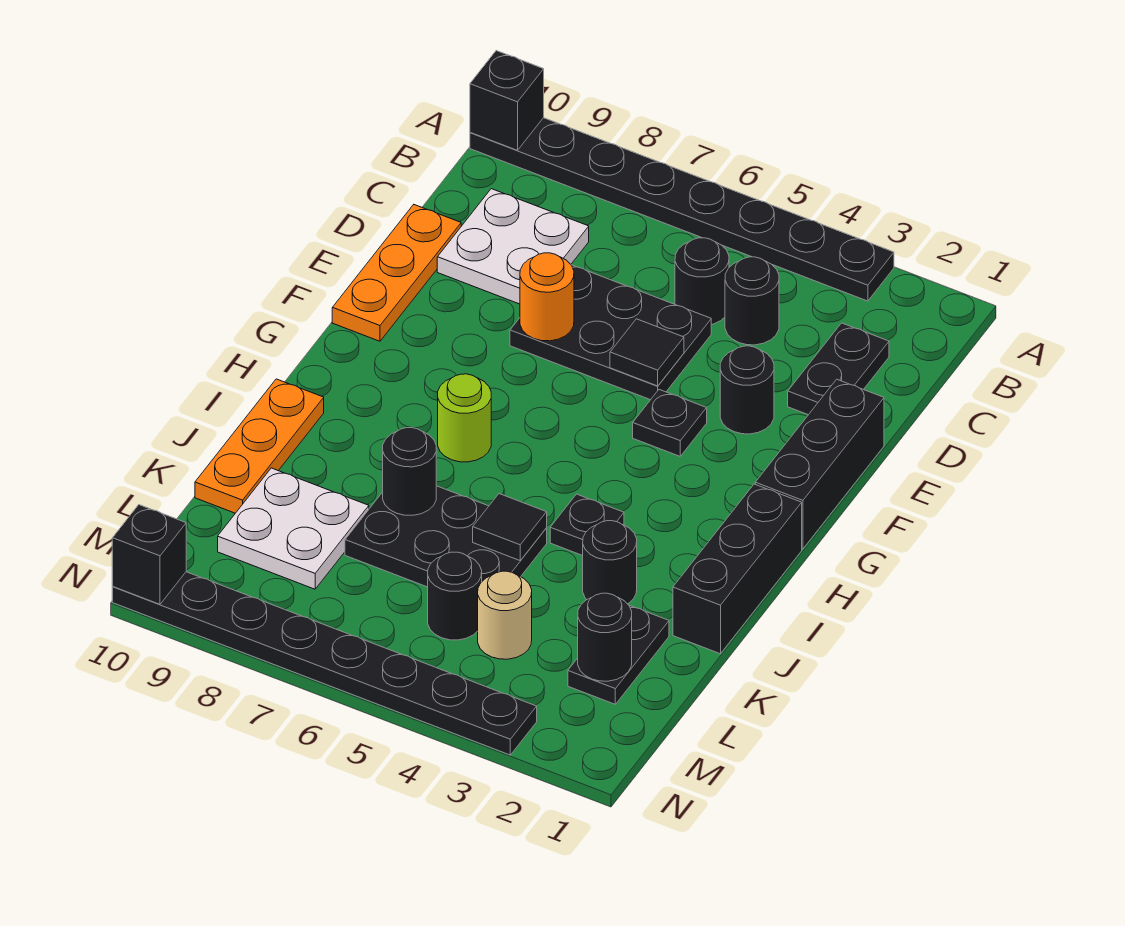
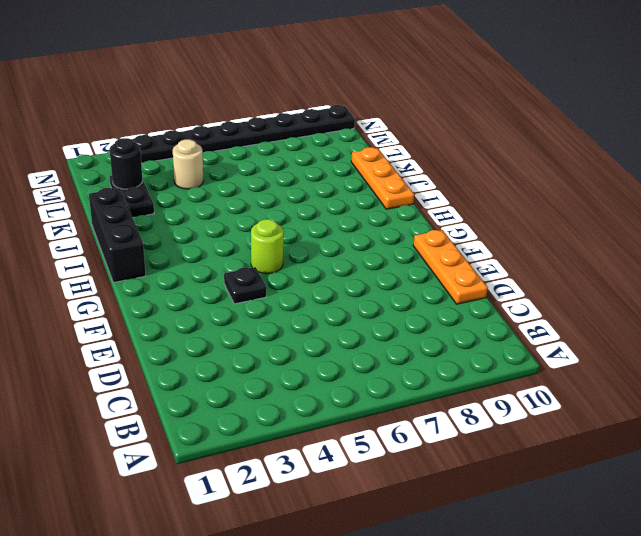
lime 1x1 round brick [251,219,284,274] -> lime 1x1 round brick moved to [438,374,491,462]
none -> black 1x8 plate [470,118,894,301]
none -> black 1x2 plate [788,323,889,415]
none -> black 1x1 round brick [725,257,779,345]

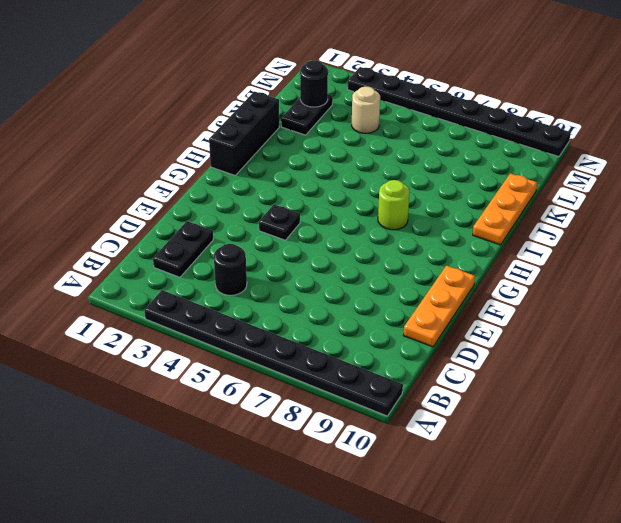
none -> black 1x1 round brick [675,238,729,325]
none -> white 2x2 plate [437,189,589,304]
none -> black 2x3 plate [510,265,711,400]

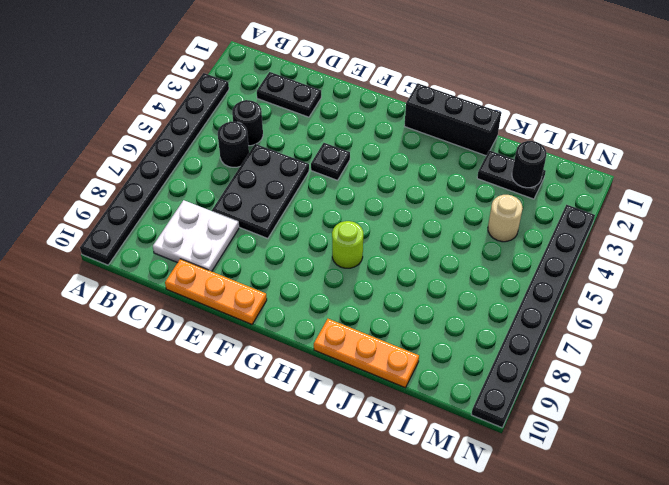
none -> black 1x3 brick [755,379,884,549]
none -> black 1x1 round brick [720,346,774,434]
none -> black 1x1 plate [550,494,624,556]

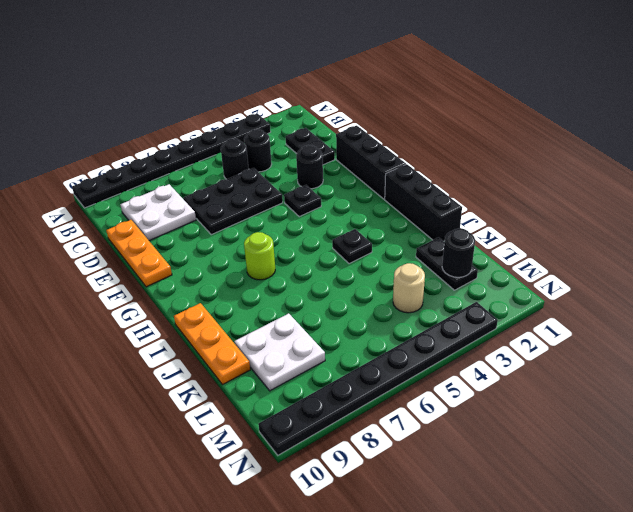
none -> black 1x1 round brick [583,521,637,604]
none -> black 2x3 plate [345,486,547,587]
none -> black 1x1 round brick [428,552,482,640]

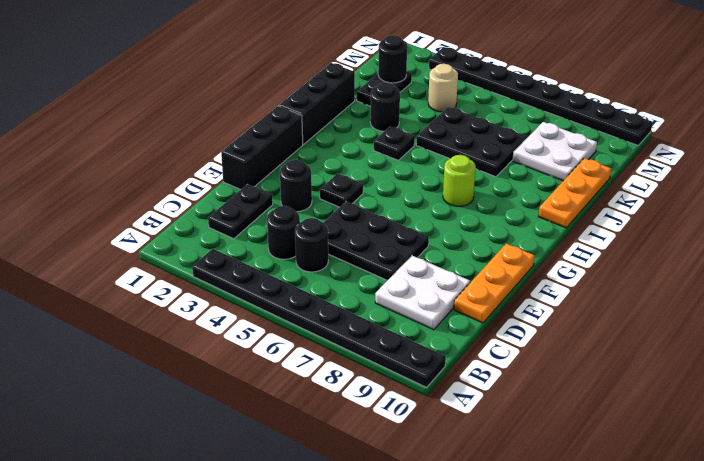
none -> black 1x1 round brick [428,552,482,640]
none -> black 1x1 brick [470,51,544,150]
none -> black 1x1 tile [610,319,684,386]

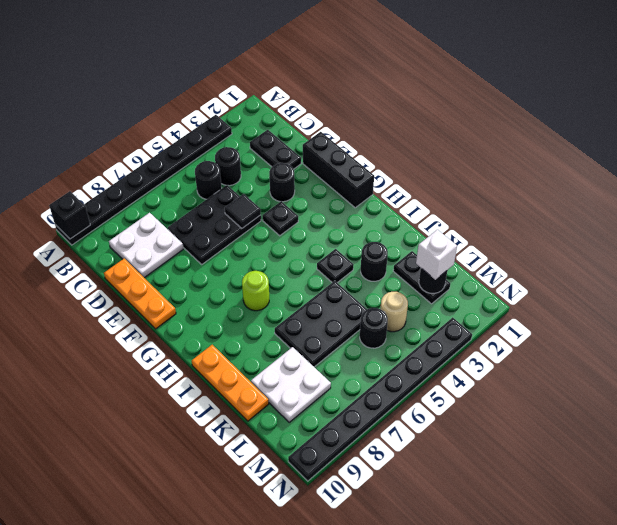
white 1x1 brick [416,229,457,280] -> none
none -> black 1x3 brick [673,484,802,654]
none -> orange 1x1 round brick [520,253,574,341]
none -> black 1x1 tile [473,494,547,561]

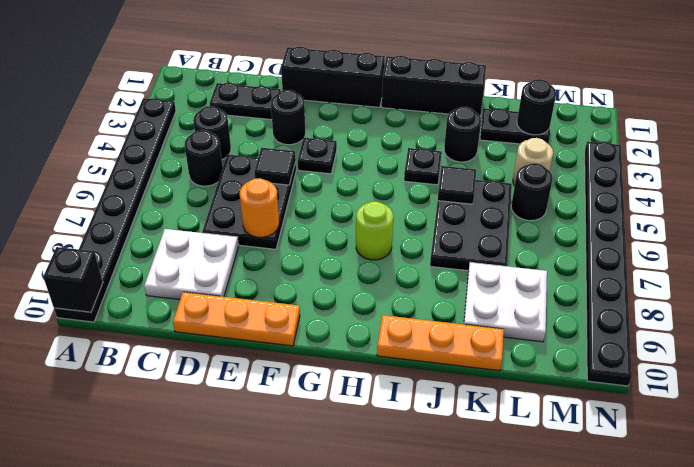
none -> black 1x1 round brick [383,428,436,515]
none -> black 1x1 brick [112,505,186,604]

